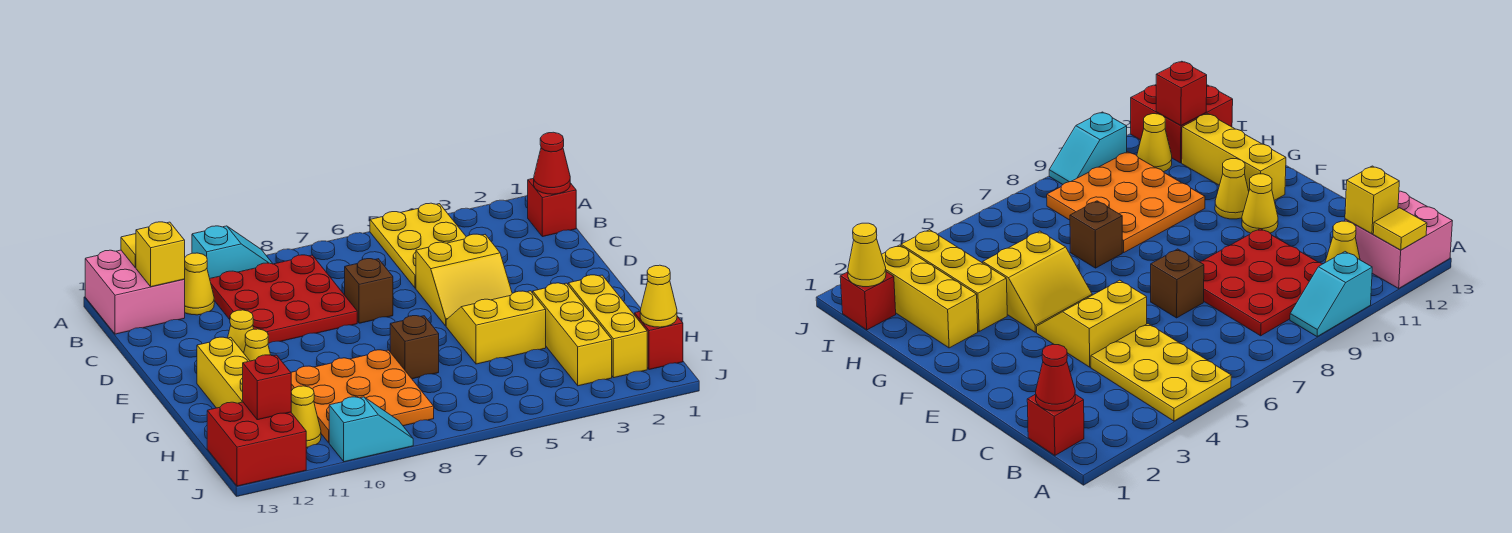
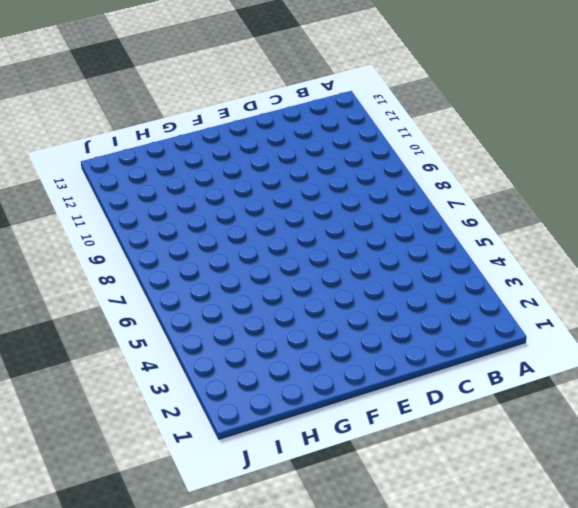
none -> yellow 2x3 plate [370,203,466,288]
none -> cyan 1x2 slope [192,226,273,278]
none -> pink 2x2 brick [85,250,185,334]

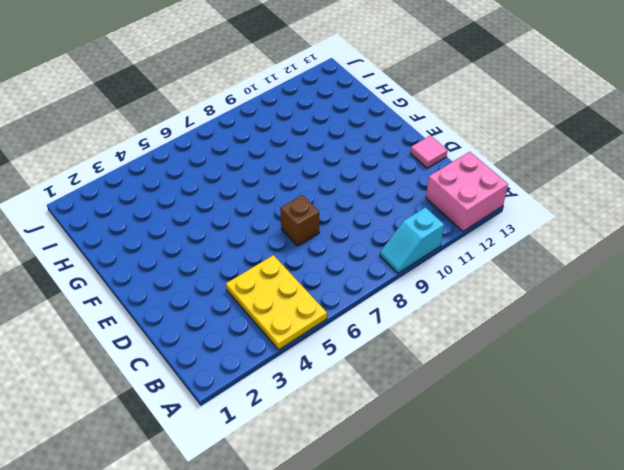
pink 1x1 tile [411,136,448,168] -> none
none -> red 1x1 brick [528,178,576,237]
none -> red 3x3 plate [210,255,357,343]
none -> yellow 1x1 cone [184,253,214,315]

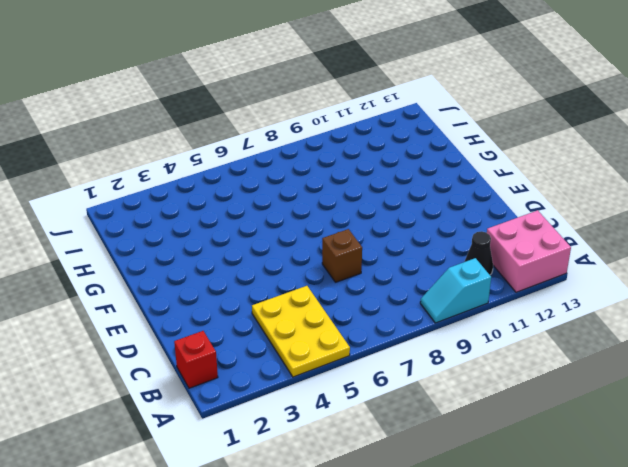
black 1x1 cone [465,231,493,275] -> yellow 1x1 cone [184,253,214,315]
none -> red 3x3 plate [210,255,357,343]
none -> yellow 2x2 slope [416,234,512,326]
none -> yellow 1x1 cone [228,310,254,353]

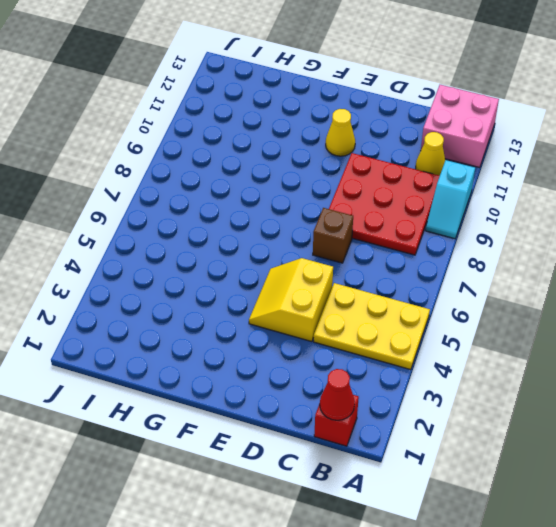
none -> yellow 2x2 slope [446,291,546,364]
none -> yellow 1x1 cone [244,329,271,361]
none -> yellow 1x3 brick [197,337,250,408]

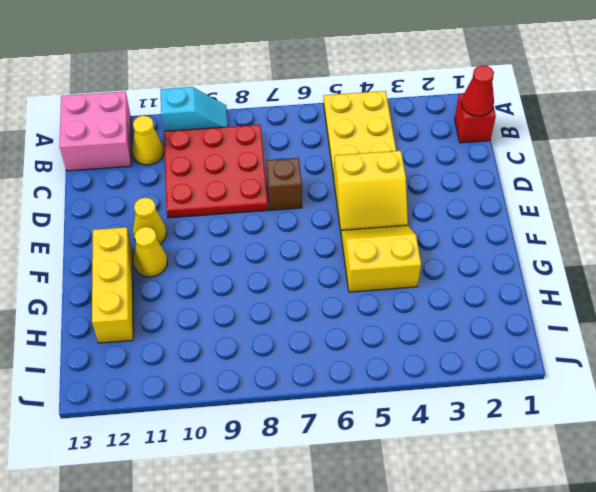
none -> yellow 1x3 brick [568,275,647,378]
none -> yellow 1x3 brick [533,283,612,386]
none -> brown 1x1 brick [390,316,439,379]

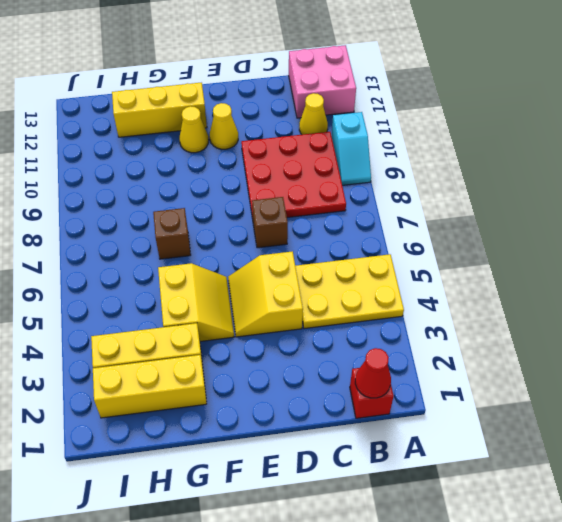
none -> orange 3x3 plate [291,350,434,442]
none -> red 1x1 brick [635,311,683,370]
none -> yellow 1x1 cone [291,386,321,448]

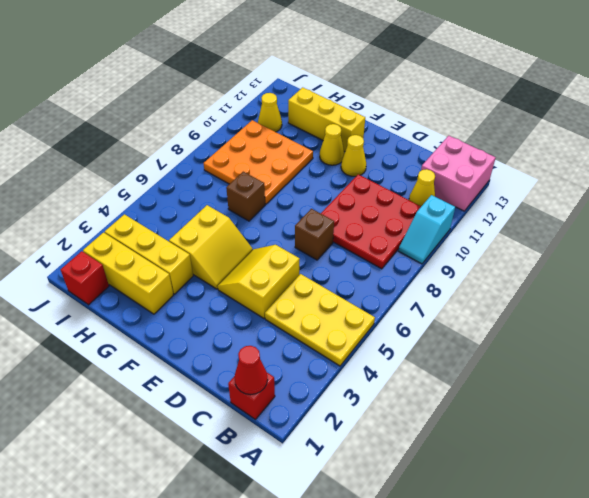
none -> red 2x2 brick [207,402,306,486]
none -> cyan 1x2 slope [329,397,413,462]
none -> yellow 1x1 tile [121,234,136,268]

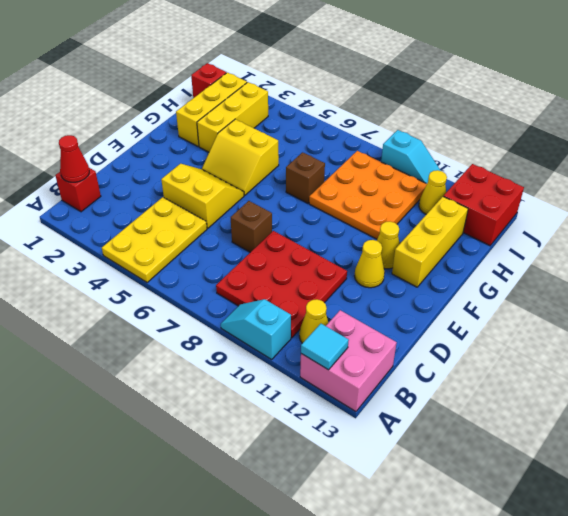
cyan 1x1 tile [301,324,349,370] -> yellow 1x1 tile [121,234,136,268]
cyan 1x2 slope [381,130,441,184] -> cyan 1x2 slope turned to [329,397,413,462]
none -> yellow 1x1 brick [136,222,185,287]
none -> yellow 1x1 cone [640,265,677,327]
none -> red 1x1 brick [243,355,291,420]

